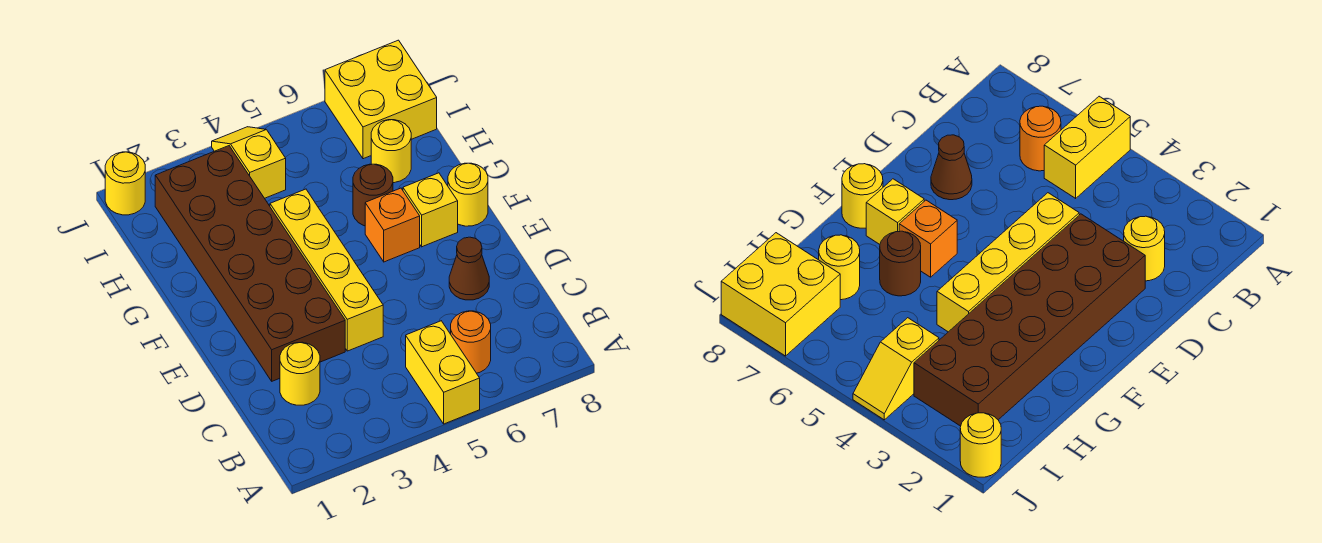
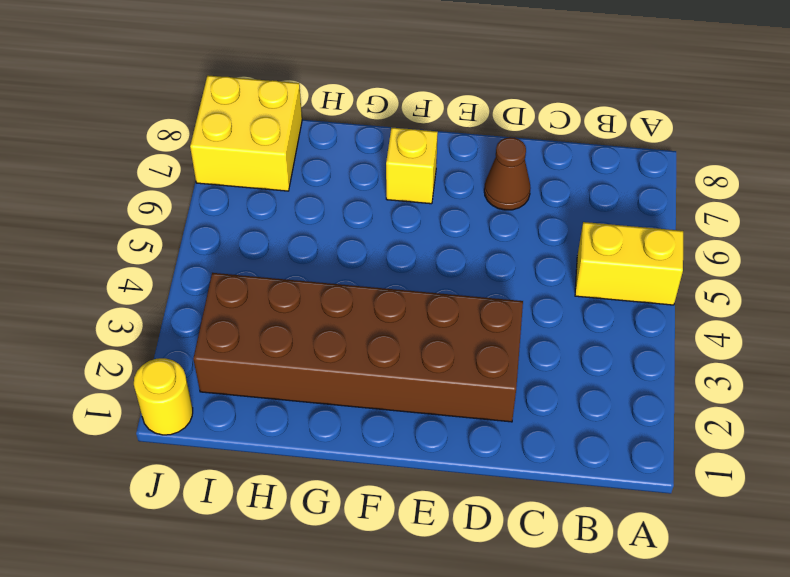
none -> orange 1x1 round brick [451,311,491,373]
none -> yellow 1x1 round brick [280,342,320,405]
none -> yellow 1x4 brick [270,189,383,351]

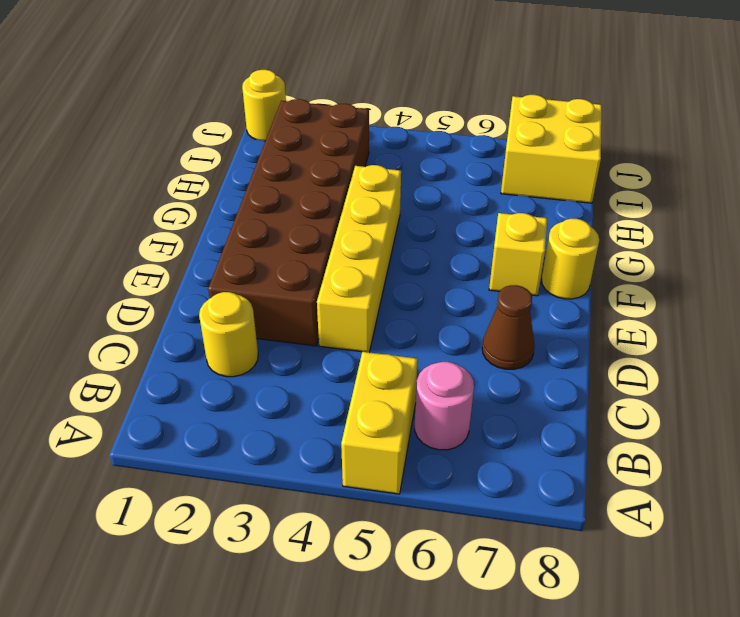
pink 1x1 round brick [415,362,474,450] -> orange 1x1 round brick [451,311,491,373]
none -> orange 1x1 brick [365,188,420,262]
none -> brown 1x1 round brick [353,164,393,226]
none -> yellow 1x1 round brick [371,120,411,183]

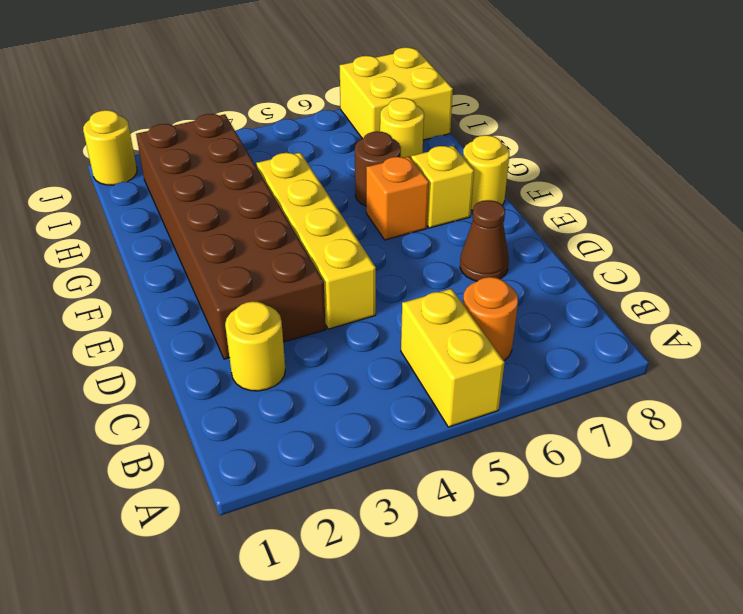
none -> yellow 1x2 slope [212,127,286,198]

